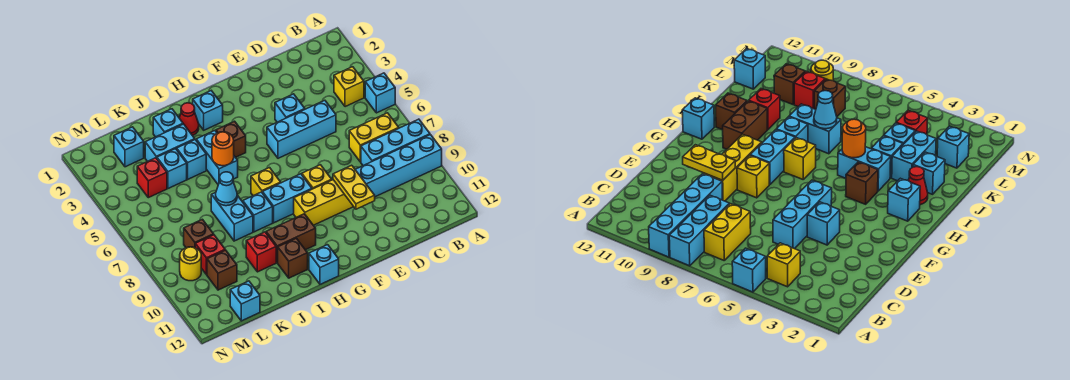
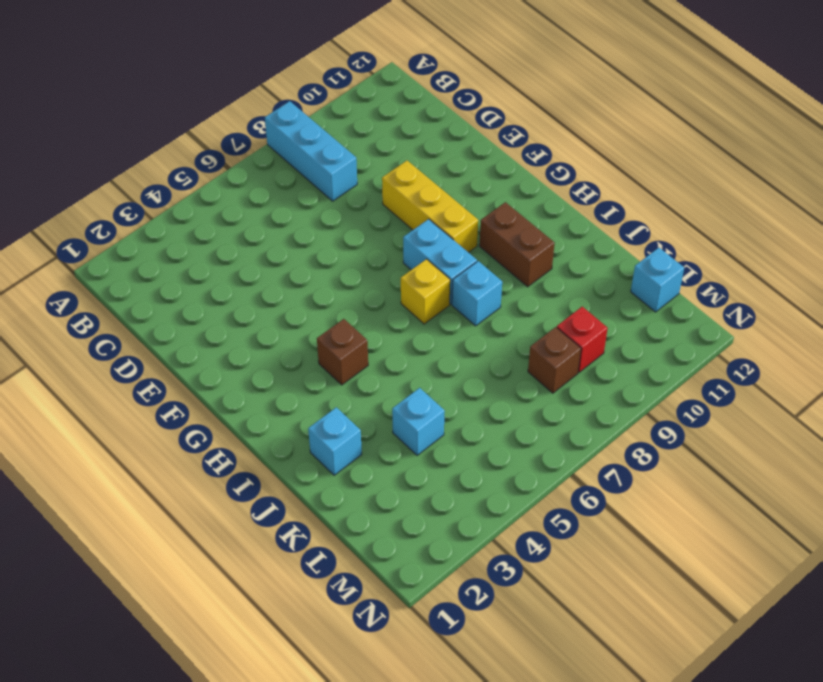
none -> cyan 1x1 brick [365,73,395,113]
none -> cyan 1x4 brick [355,135,442,197]
none -> yellow 1x1 brick [334,67,364,107]
none -> yellow 1x2 brick [349,113,399,162]

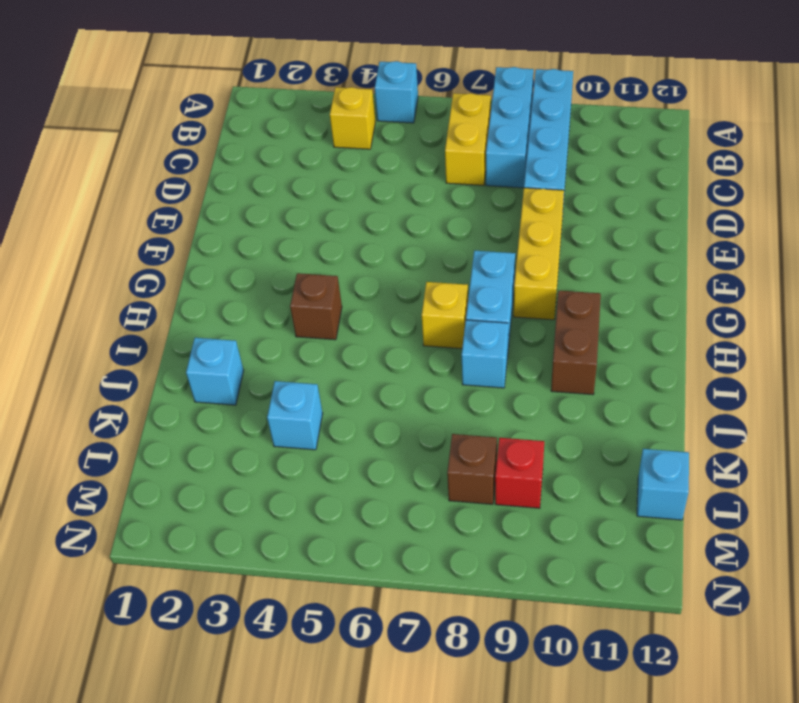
none -> cyan 1x3 brick [267,100,336,158]
none -> cyan 1x1 brick [275,94,305,122]
none -> yellow 1x1 brick [302,165,332,189]
none -> cyan 1x1 brick [193,91,223,130]

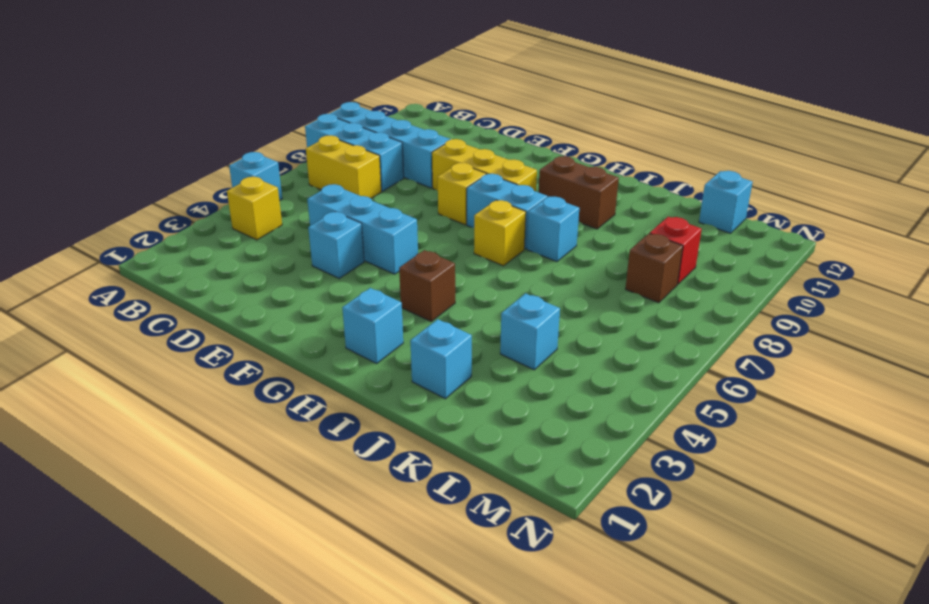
none -> cyan 1x1 brick [309,245,339,284]
none -> red 1x1 cone [179,103,199,136]
none -> cyan 1x2 brick [196,131,238,185]
none -> brown 1x1 brick [278,238,308,278]

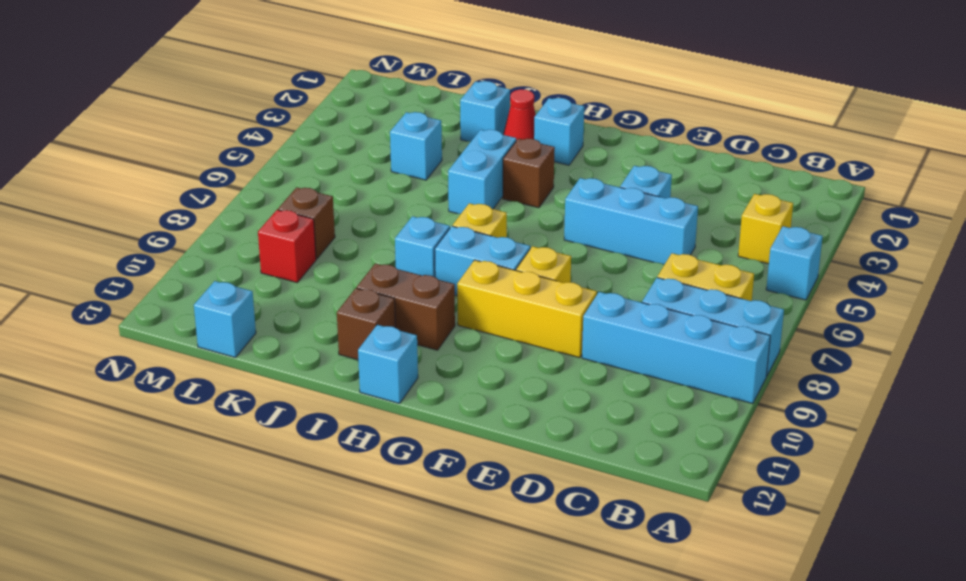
none -> cyan 1x2 brick [145,124,195,161]
none -> cyan 1x1 brick [177,140,206,179]
none -> cyan 1x2 brick [211,192,253,241]
none -> red 1x1 brick [246,232,276,272]

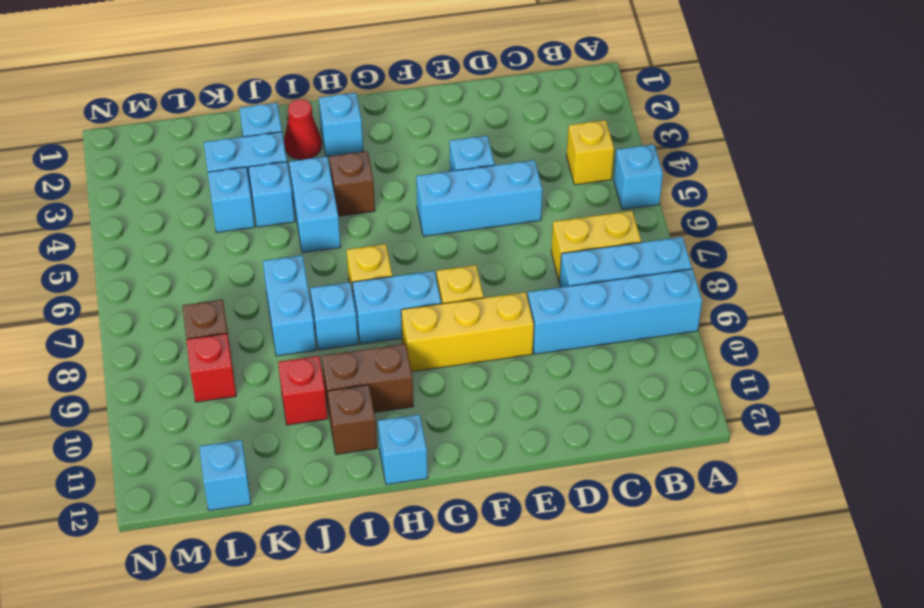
none -> cyan 1x1 brick [114,127,144,167]
none -> red 1x1 brick [137,158,167,198]
none -> brown 1x1 brick [207,250,237,290]
none -> yellow 1x1 round brick [180,247,201,281]

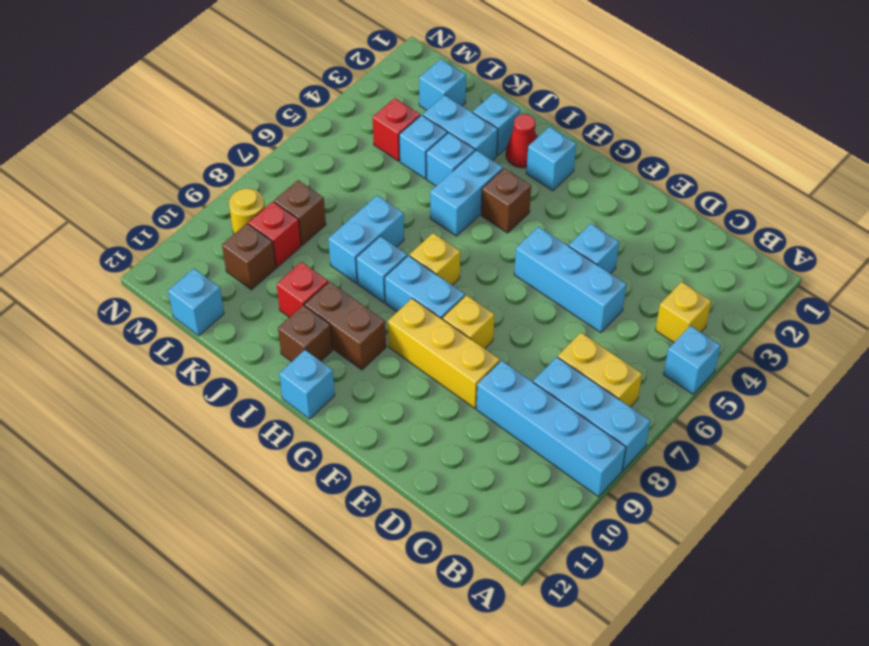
none -> yellow 1x2 plate [333,165,375,209]
none -> orange 1x1 round brick [212,132,234,166]
none -> cyan 1x1 cone [216,172,237,206]

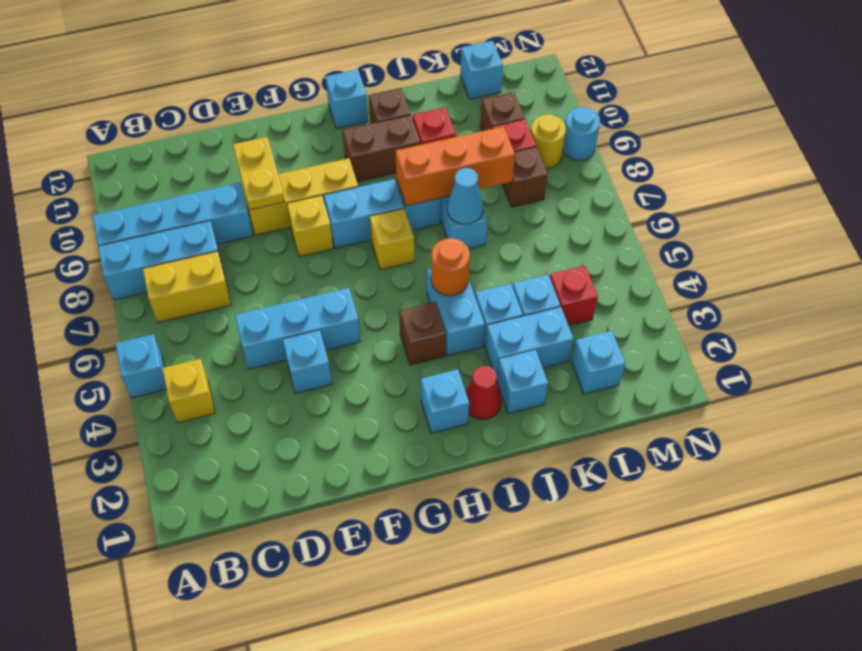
orange 1x3 brick [395,126,515,206] -> none
cyan 1x1 round brick [563,107,600,161] -> none

